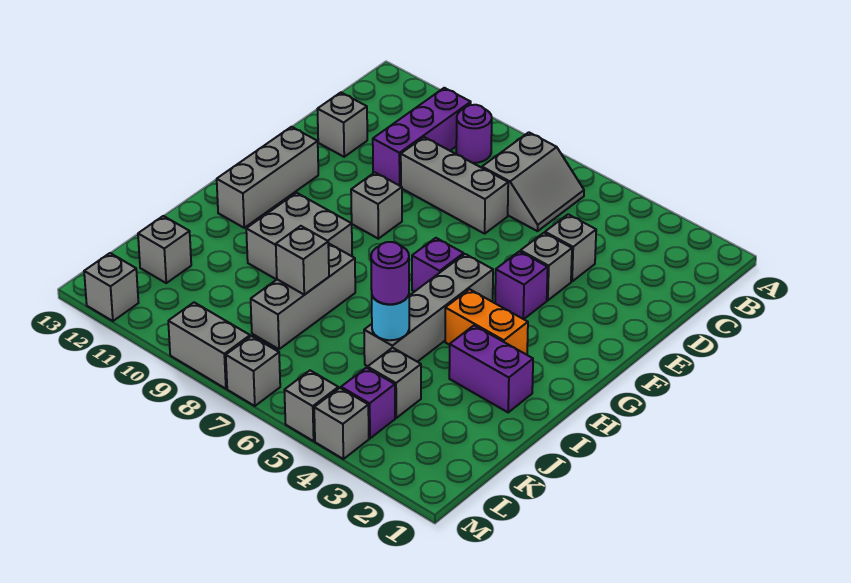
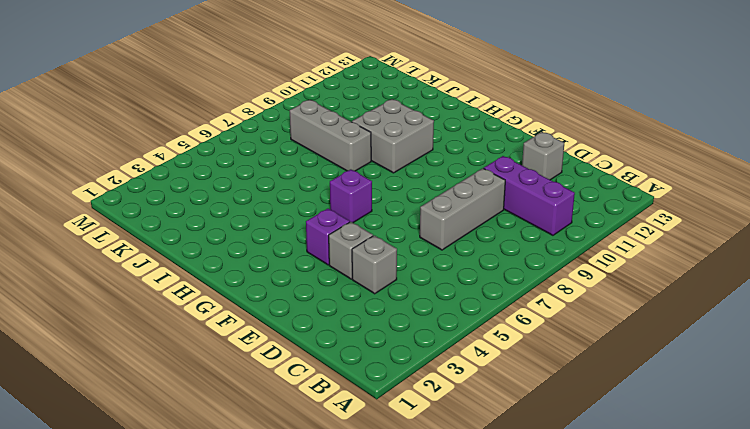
none -> grey 2x2 slope [482,132,584,231]
none -> purple 1x1 round brick [456,105,492,163]
none -> grey 1x1 brick [351,173,402,239]

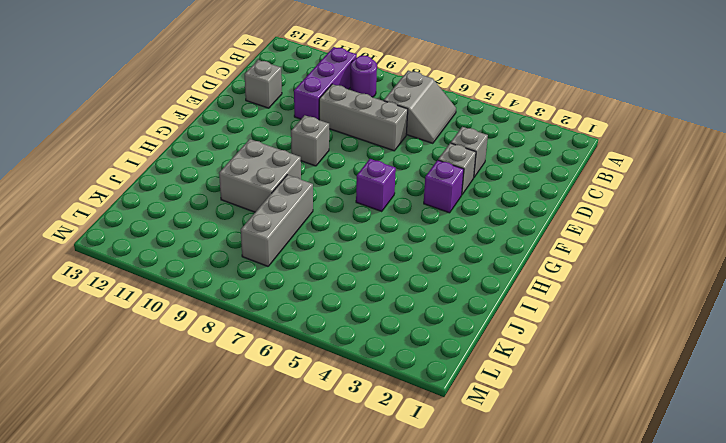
none -> grey 1x3 brick [217,127,318,228]
none -> grey 1x4 brick [364,254,493,366]
none -> orange 1x2 brick [445,289,528,355]

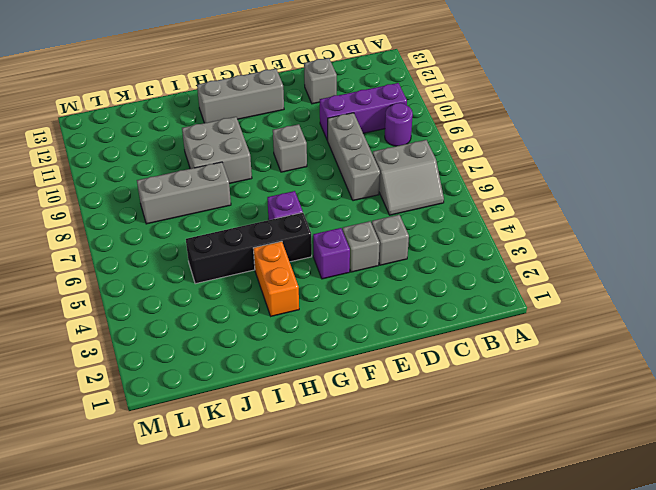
black 1x4 brick [186,213,312,284] -> grey 1x4 brick [364,254,493,366]
none -> purple 1x2 brick [449,325,533,412]
none -> grey 1x1 brick [368,348,421,418]
none -> grey 1x1 brick [138,216,191,283]

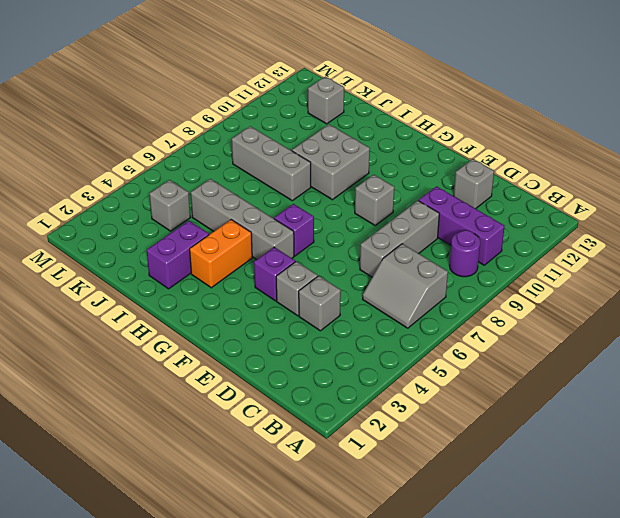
none -> grey 1x3 brick [217,127,318,228]
none -> purple 1x1 brick [341,368,395,438]
none -> grey 1x1 brick [314,388,369,459]

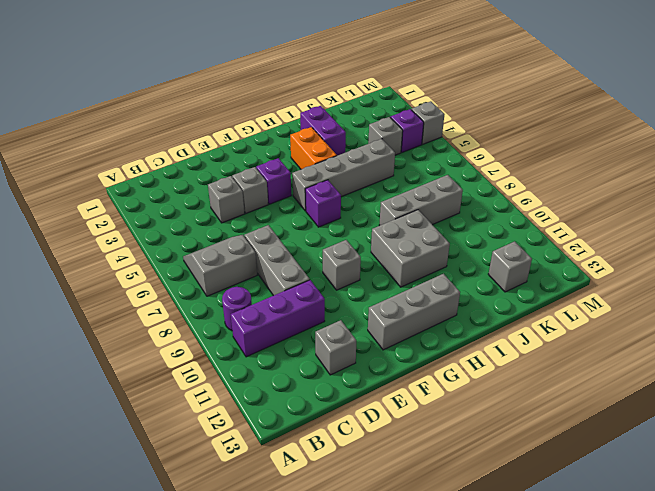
none -> grey 1x1 brick [284,371,338,441]
none -> grey 1x1 brick [226,336,280,406]
none -> grey 1x2 brick [168,302,250,389]

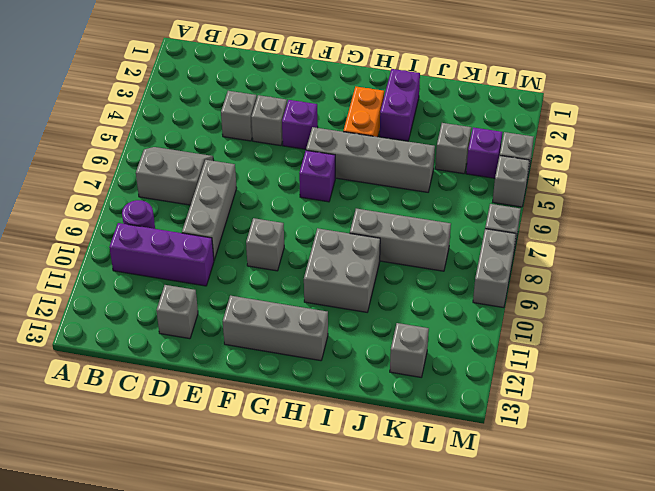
none -> grey 1x1 brick [84,253,138,321]
none -> cyan 1x1 round brick [372,295,409,340]
none -> grey 1x1 brick [276,226,329,294]

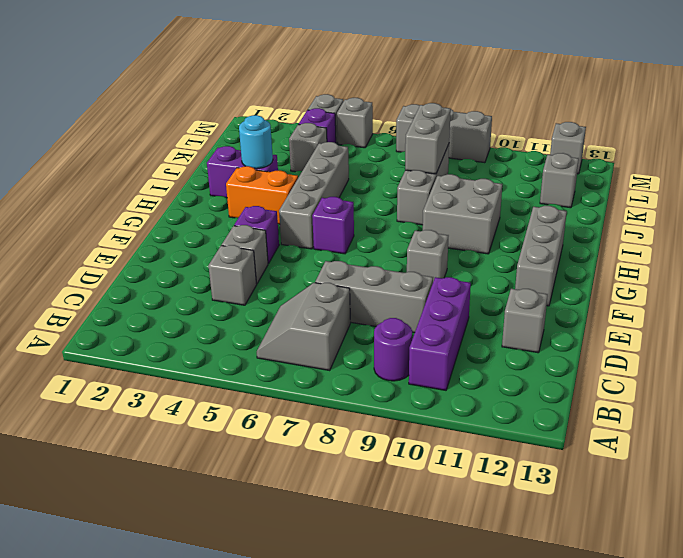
cyan 1x1 round brick [239,115,273,169] -> cyan 1x1 round brick moved to [372,295,409,340]
grey 1x2 brick [405,103,451,174] -> grey 1x1 brick [276,226,329,294]
none -> purple 1x1 round brick [371,242,409,304]

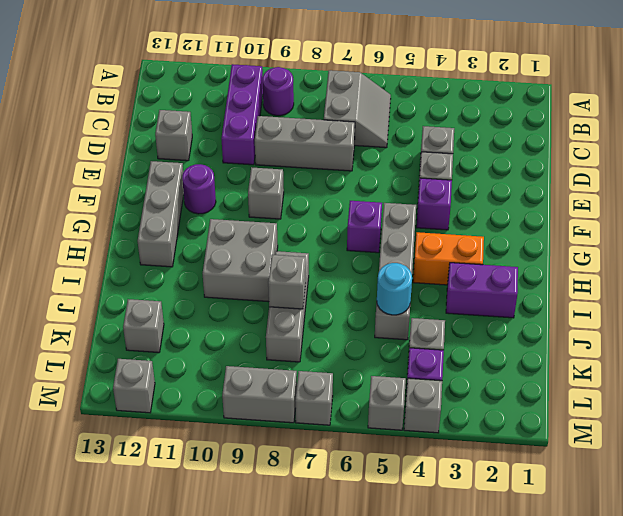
purple 1x1 round brick [182,164,216,214] -> purple 1x1 round brick moved to [371,242,409,304]

